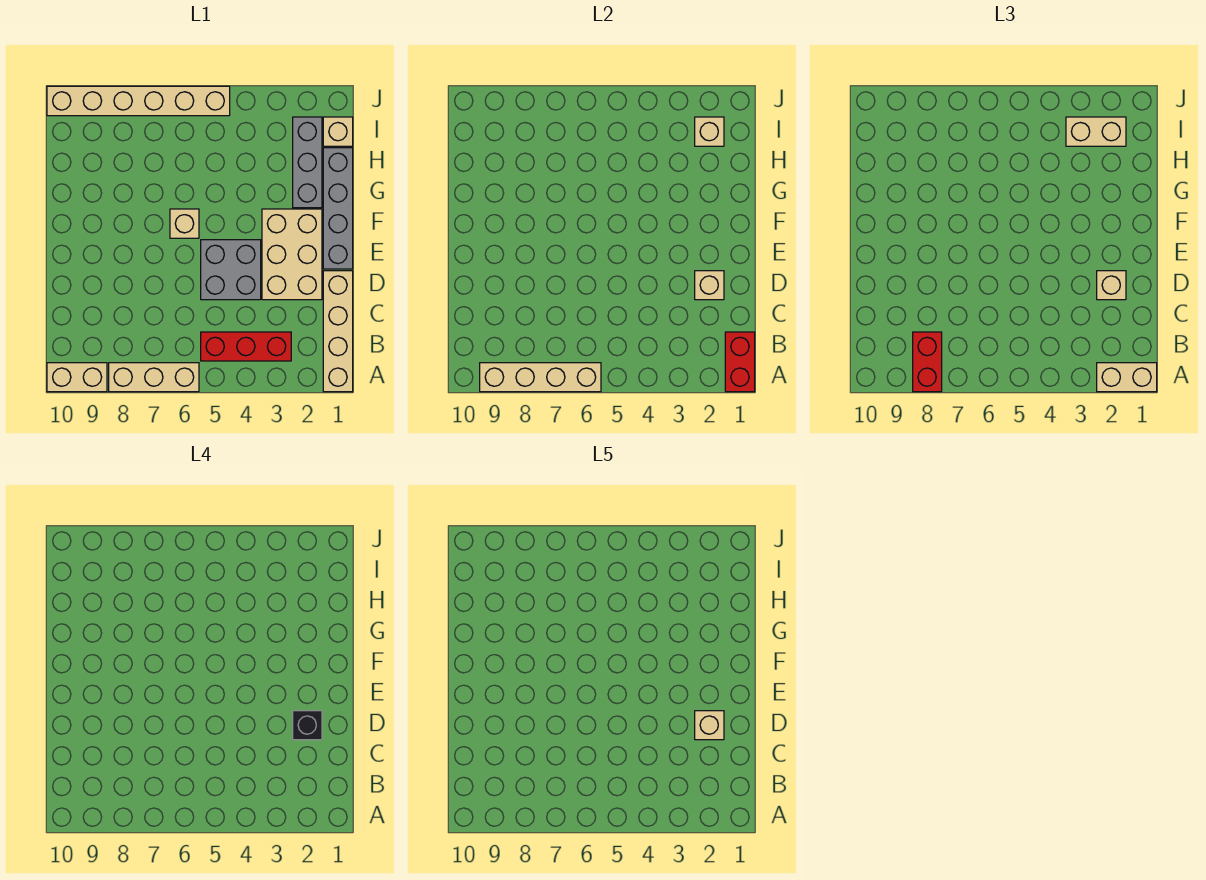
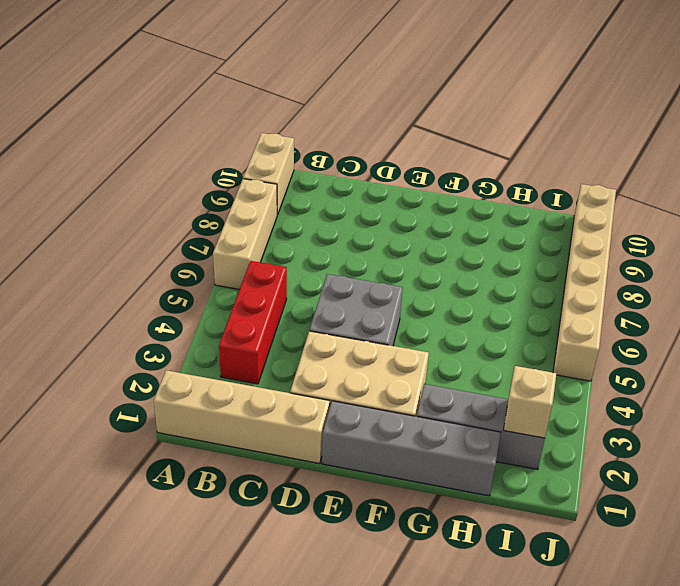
none -> tan 1x1 brick [170,209,199,238]
none -> tan 1x1 brick [323,117,353,146]
none -> red 1x2 brick [725,332,755,392]

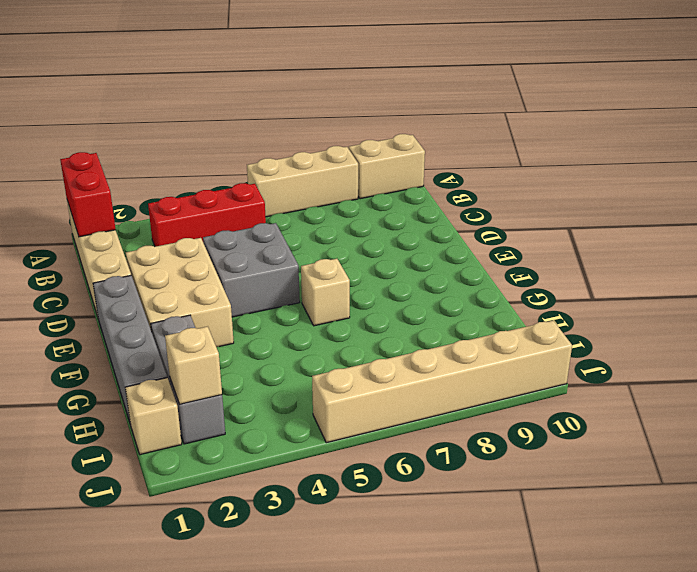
none -> tan 1x4 brick [480,363,601,392]
none -> tan 1x1 brick [695,271,724,300]
none -> tan 1x2 brick [1097,363,1157,392]

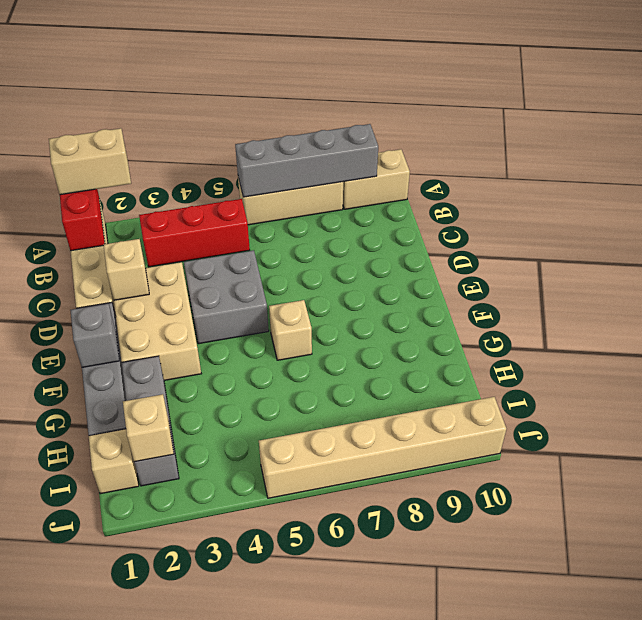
grey 1x4 brick [235,124,378,197] -> tan 1x4 brick [480,363,601,392]
grey 1x1 brick [70,304,119,367] -> none
none -> red 1x2 brick [913,332,942,392]
none -> tan 1x1 brick [1097,271,1126,300]
none -> tan 1x2 brick [1066,117,1126,146]

